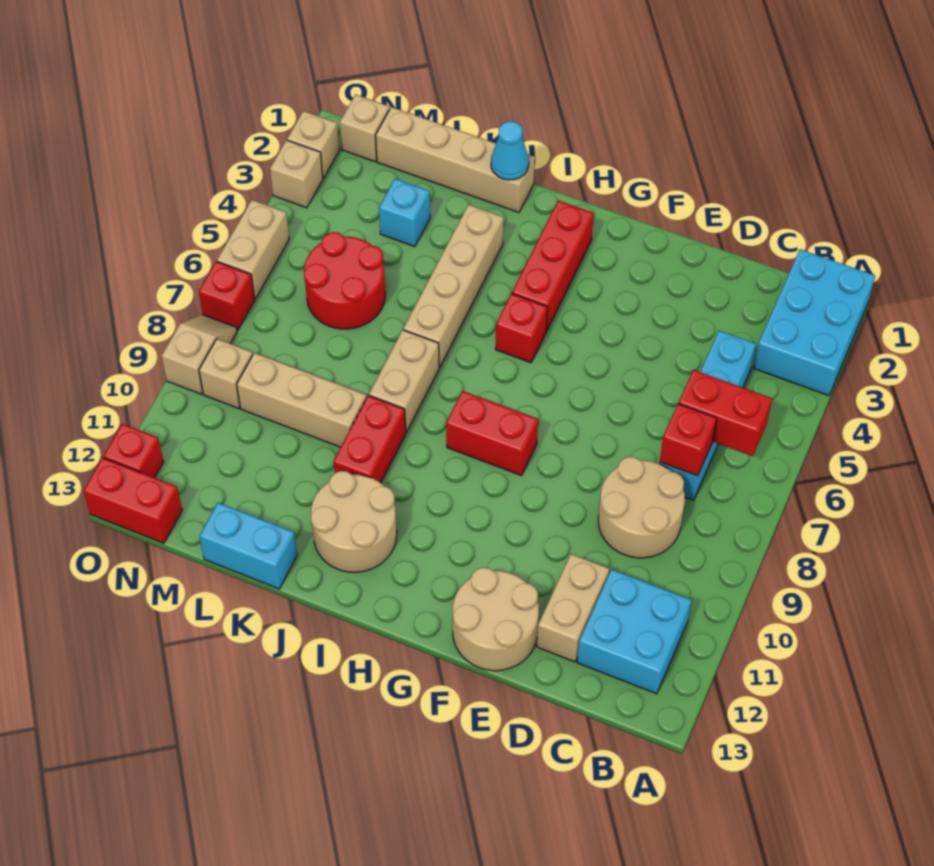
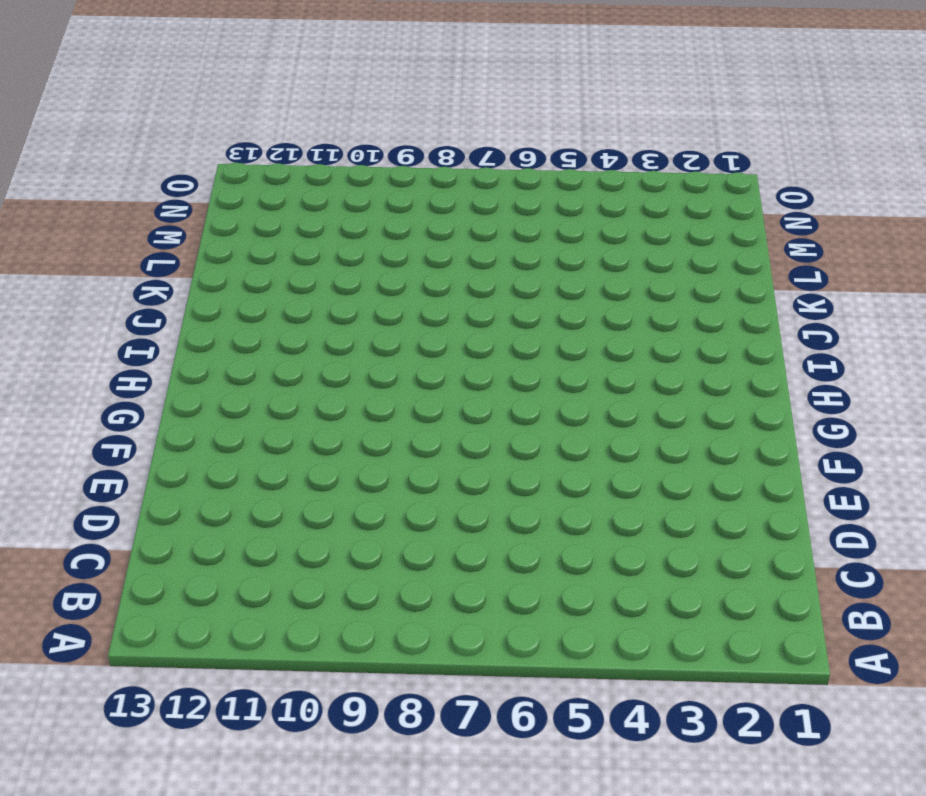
none -> cyan 2x3 brick [754,249,875,396]
none -> cyan 2x2 brick [577,569,691,694]
none -> cyan 1x4 brick [659,331,756,500]
none -> tan 2x2 round brick [598,457,685,558]

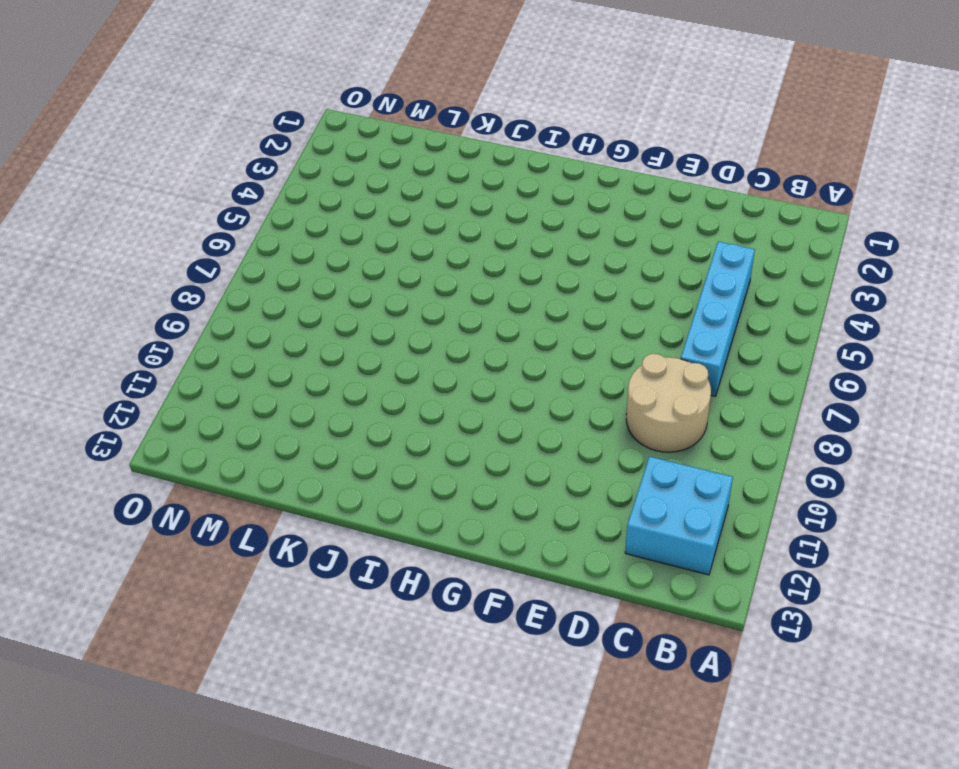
none -> cyan 2x3 brick [754,249,875,396]
none -> tan 1x2 brick [537,554,609,662]
none -> tan 2x2 round brick [453,567,539,671]
none -> red 1x2 brick [446,391,538,476]

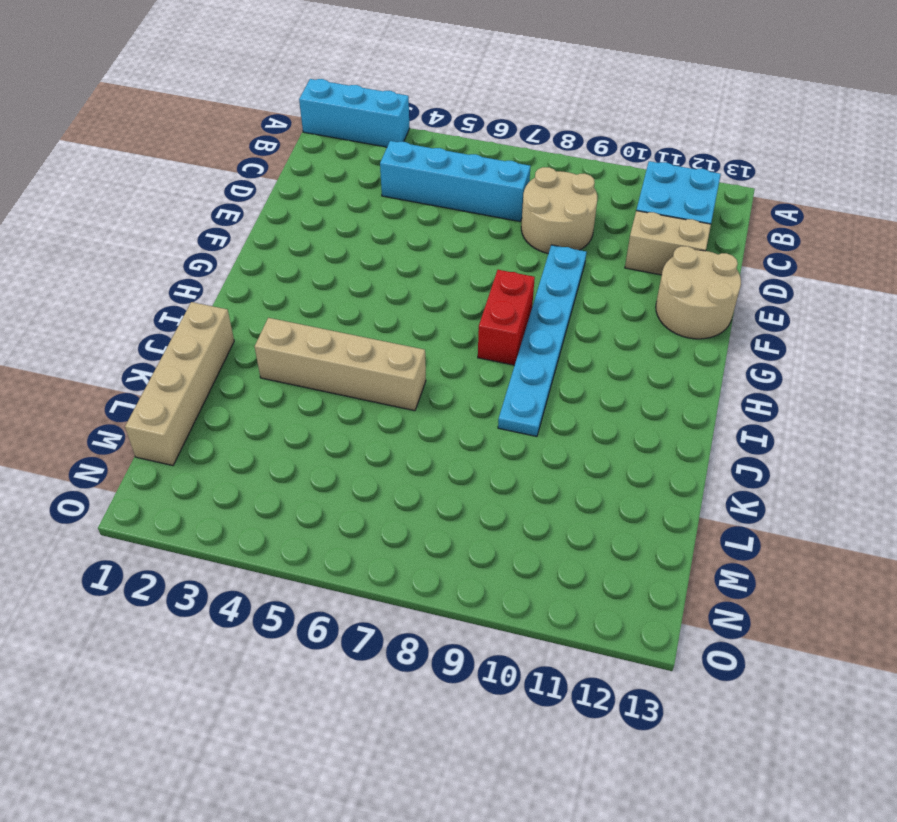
cyan 1x3 brick [299,79,409,147] -> cyan 2x3 brick [754,249,875,396]
cyan 1x6 plate [498,245,587,437] -> red 1x2 brick [334,395,406,483]
none -> red 1x3 brick [512,200,594,331]
none -> red 1x1 brick [495,293,547,363]
none -> tan 2x2 round brick [311,471,397,572]
none -> tan 1x2 brick [369,330,439,432]

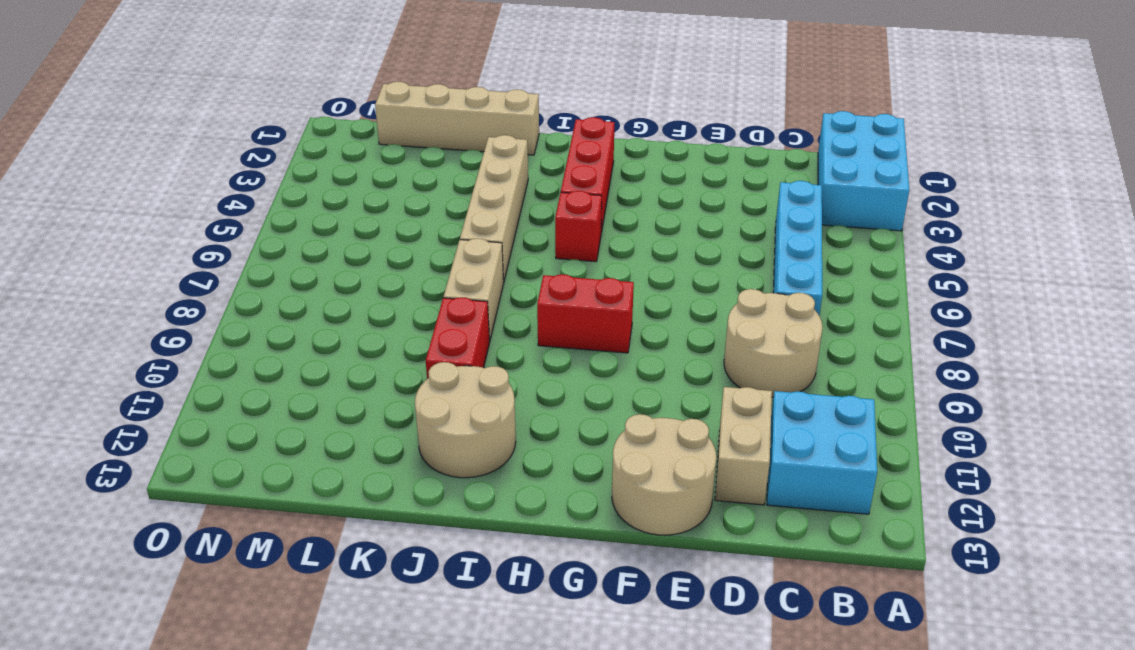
none -> tan 1x3 brick [237,353,366,447]
none -> cyan 1x2 brick [200,503,297,589]
none -> cyan 1x1 brick [379,179,430,247]
none -> red 2x2 round brick [304,232,385,329]

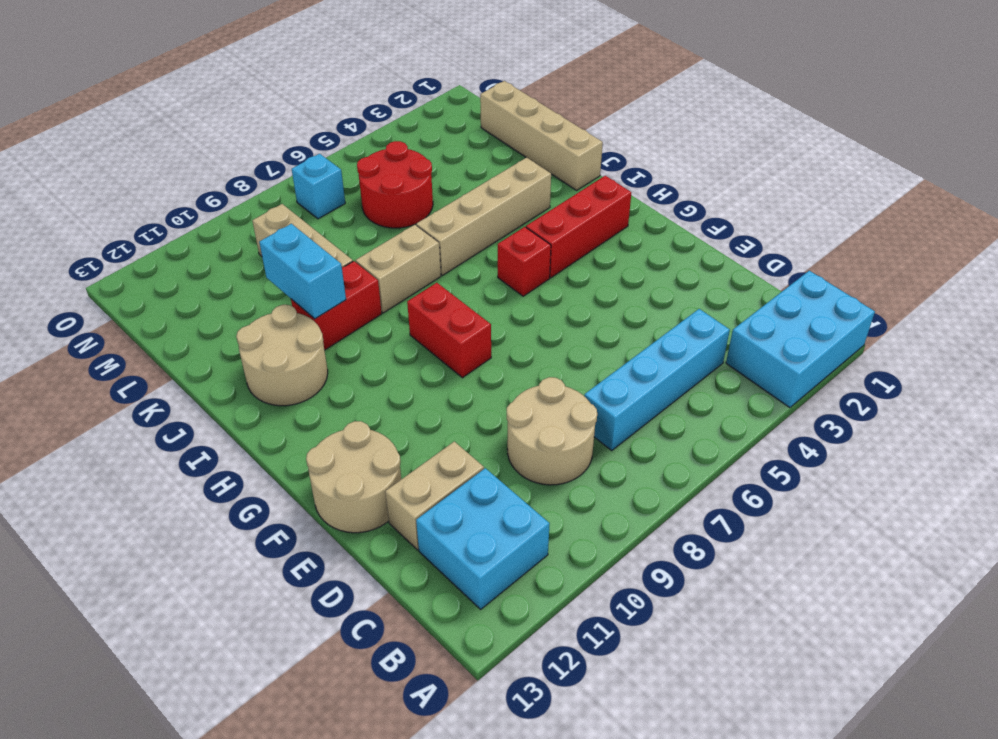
cyan 1x2 brick [259,224,346,319] -> cyan 1x2 brick moved to [200,503,297,589]
cyan 1x1 brick [292,154,345,219] -> cyan 1x1 brick moved to [379,179,430,247]
none -> tan 1x1 brick [340,95,390,161]
none -> tan 1x1 brick [199,339,253,408]
none -> red 1x2 brick [84,458,182,543]
none -> tan 1x1 brick [287,111,339,178]

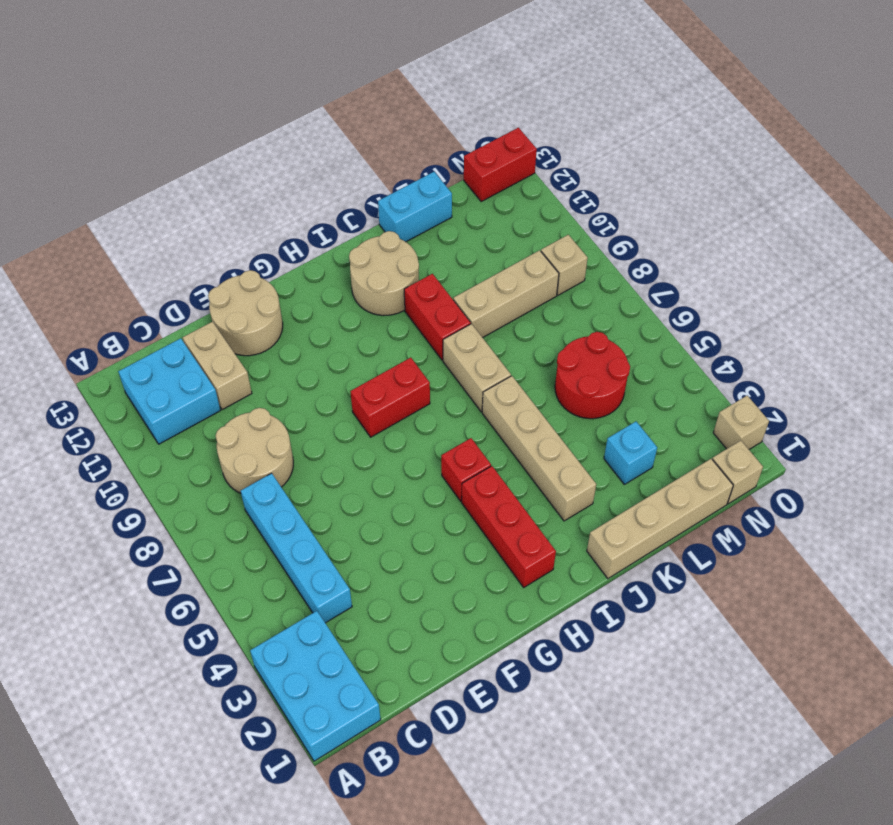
none -> tan 1x1 brick [270,140,323,208]
none -> tan 1x2 brick [217,200,289,299]
none -> red 1x1 brick [199,261,255,330]
none -> tan 1x2 slope [162,314,237,394]

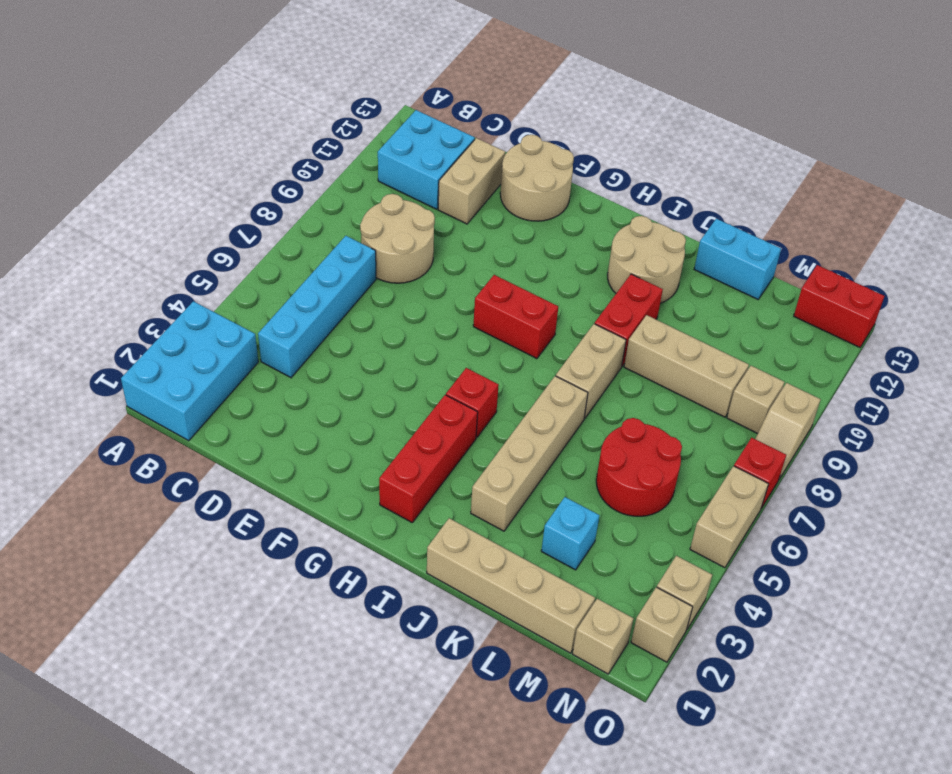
none -> red 1x1 brick [104,424,163,478]
none -> red 1x2 brick [678,370,772,456]
none -> red 1x1 brick [660,404,716,476]
none -> cyan 1x1 cone [491,121,529,180]

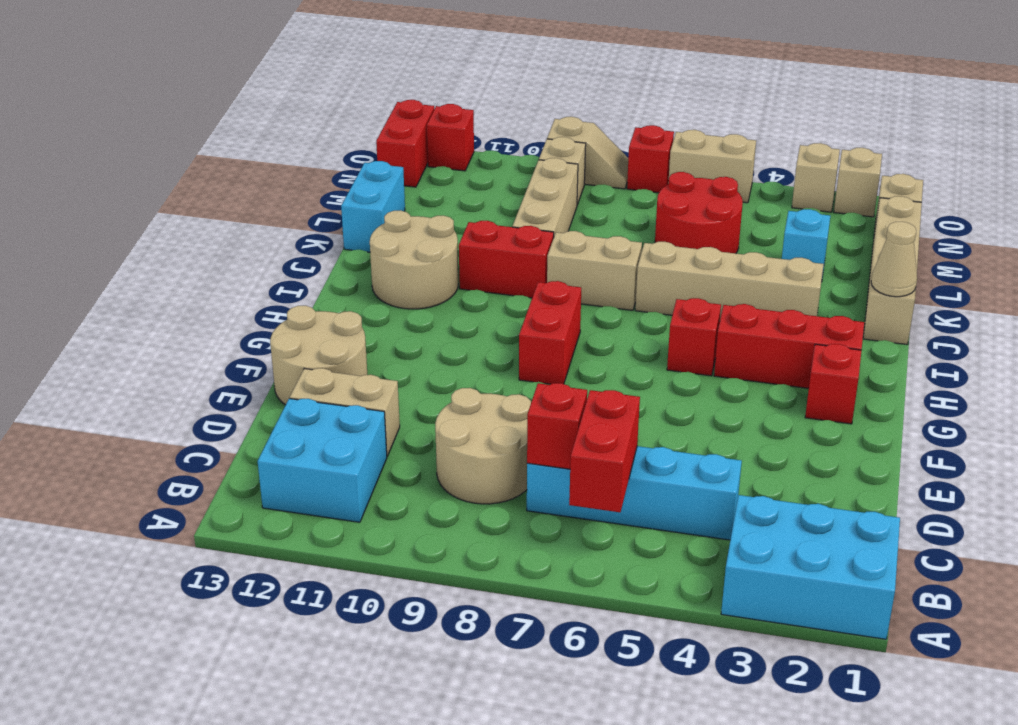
red 1x1 brick [805,344,862,424] -> none
tan 1x1 cone [871,222,917,297] -> cyan 1x1 cone [491,121,529,180]

